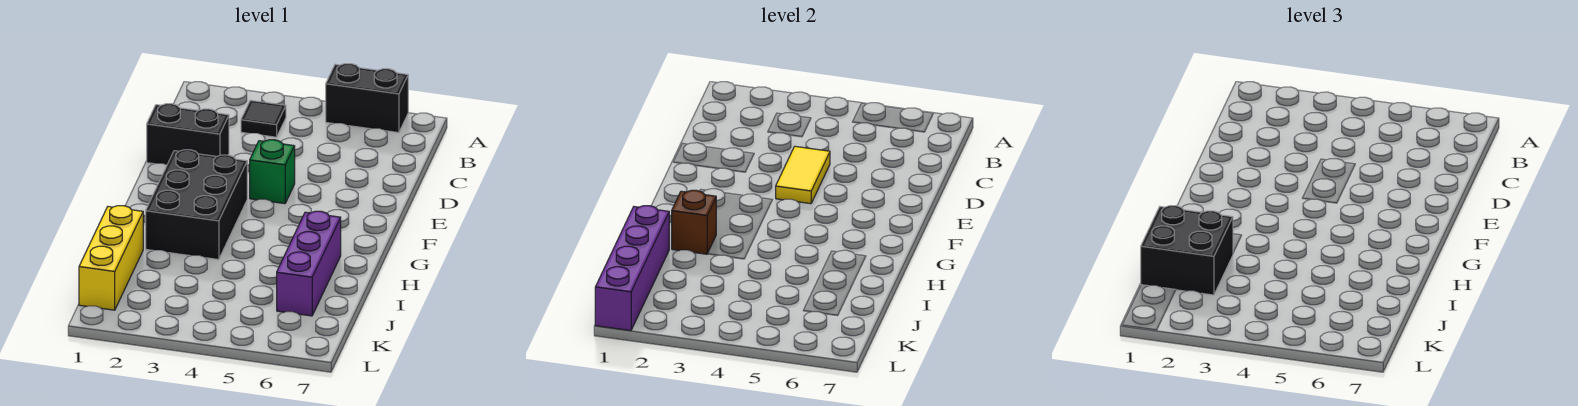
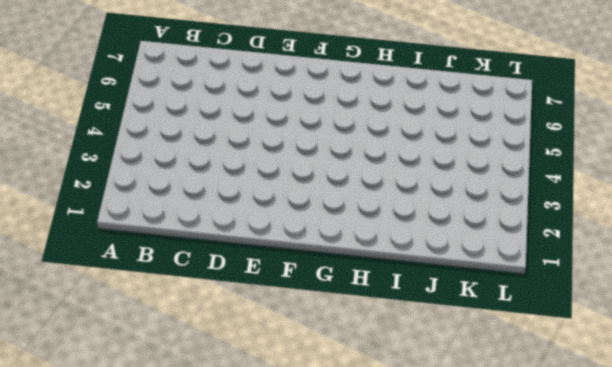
none -> black 1x2 brick [326,64,408,133]
none -> black 1x1 tile [241,100,286,137]

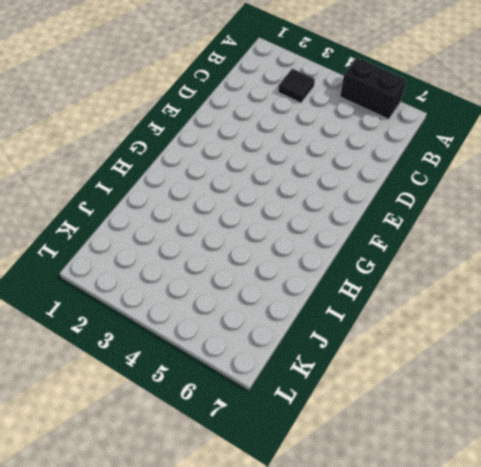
none -> black 1x2 brick [147,104,229,164]
none -> green 1x1 brick [250,140,295,204]

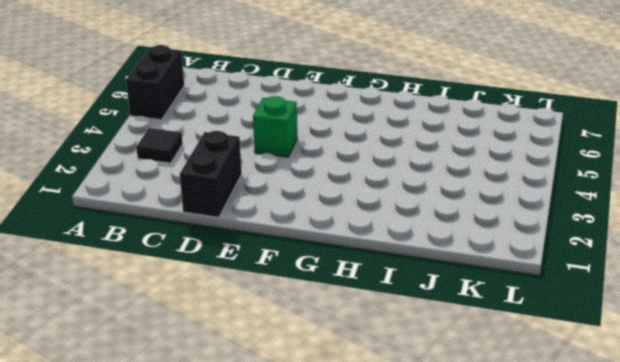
none -> black 2x3 brick [146,150,247,260]
none -> purple 1x3 brick [277,211,341,316]

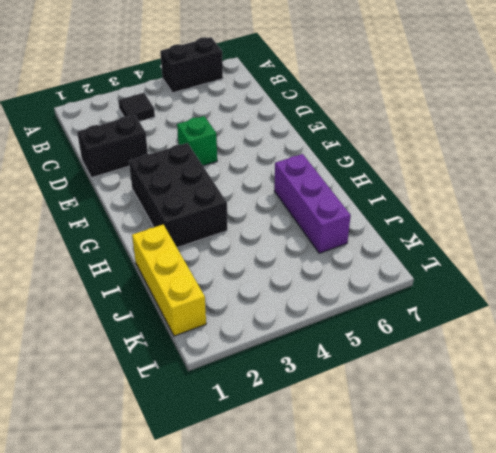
none -> yellow 1x2 tile [776,146,830,204]
none -> brown 1x1 brick [672,190,716,254]

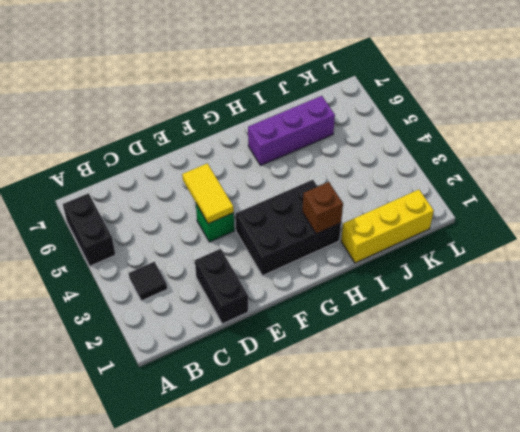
yellow 1x2 tile [182,163,234,224] -> yellow 1x2 tile turned to [776,146,830,204]
none -> purple 1x4 brick [595,206,669,331]
none -> black 2x2 brick [1141,206,1233,295]

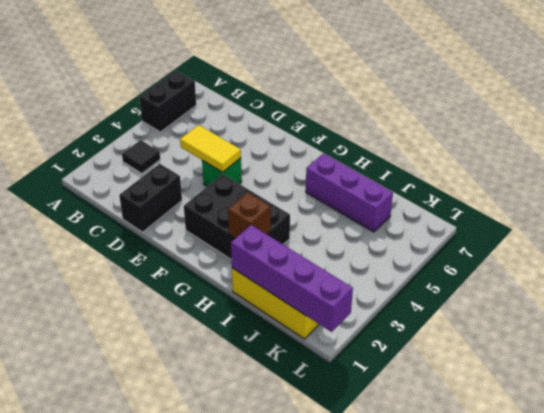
none -> black 2x2 brick [1141,206,1233,295]

